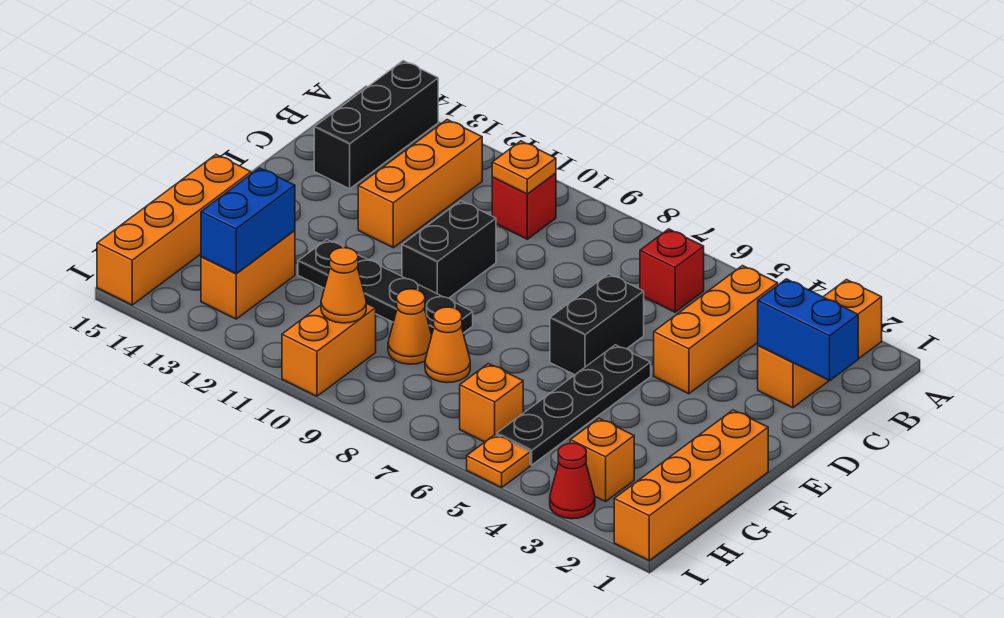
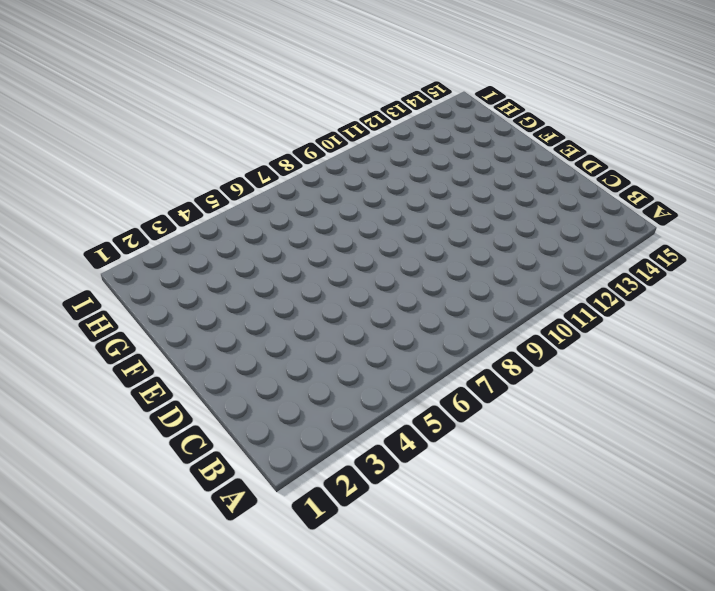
none -> orange 1x3 brick [758,280,882,408]
none -> black 1x3 brick [314,61,438,189]
none -> orange 1x3 brick [654,266,778,394]

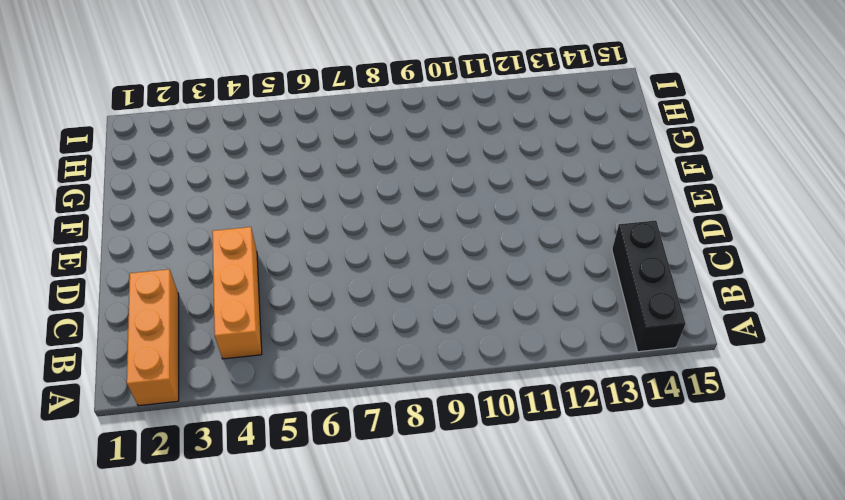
none -> red 1x1 brick [640,229,704,312]
none -> red 1x1 brick [492,173,556,239]
none -> orange 1x3 brick [358,120,482,248]

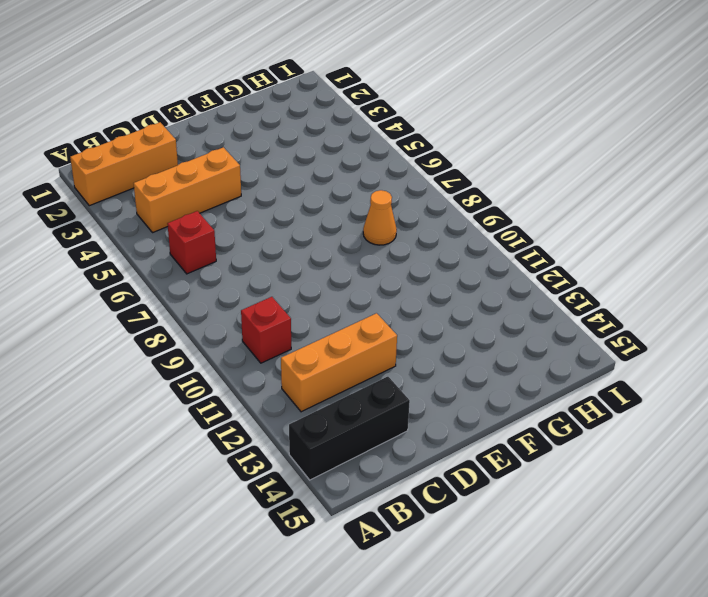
none -> black 1x2 brick [550,274,644,375]
none -> black 1x2 brick [402,201,496,298]
none -> black 1x4 plate [497,345,651,465]

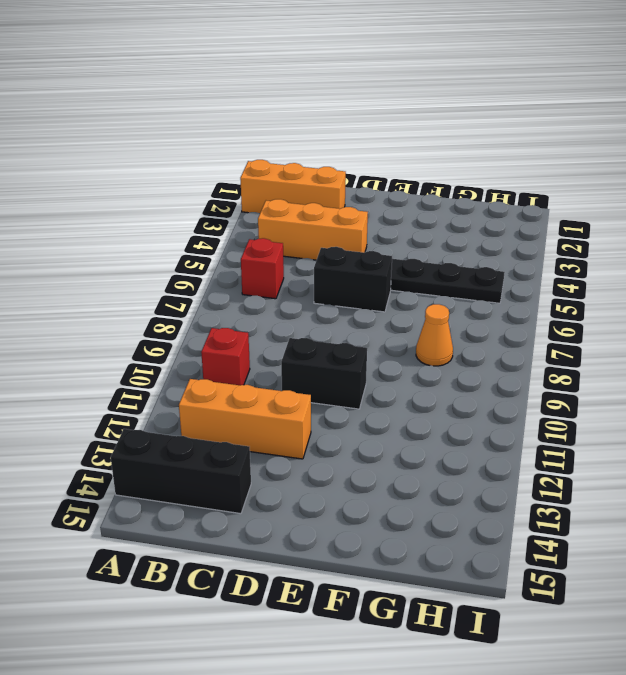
none -> orange 1x4 brick [614,410,768,560]
none -> black 1x4 plate [298,240,473,335]
none -> orange 1x4 brick [97,155,251,305]

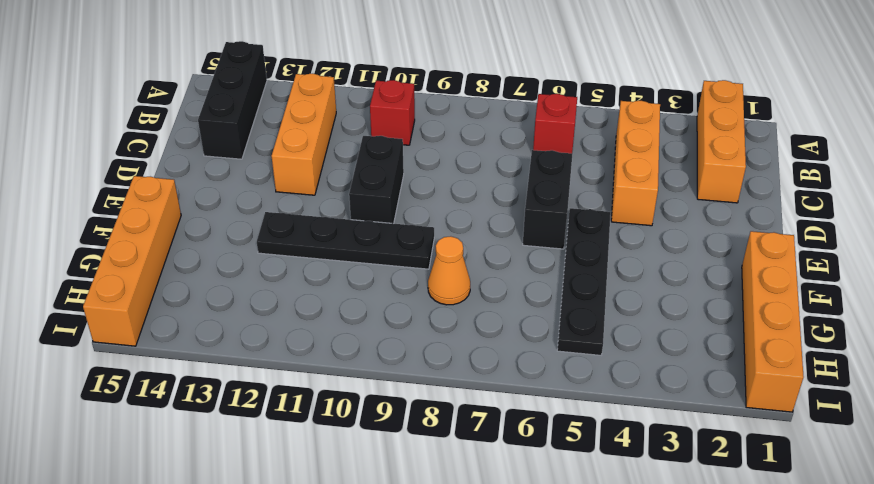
none -> orange 1x1 cone [388,289,432,364]
none -> orange 1x2 brick [201,231,295,319]
none -> orange 1x1 brick [570,418,634,502]

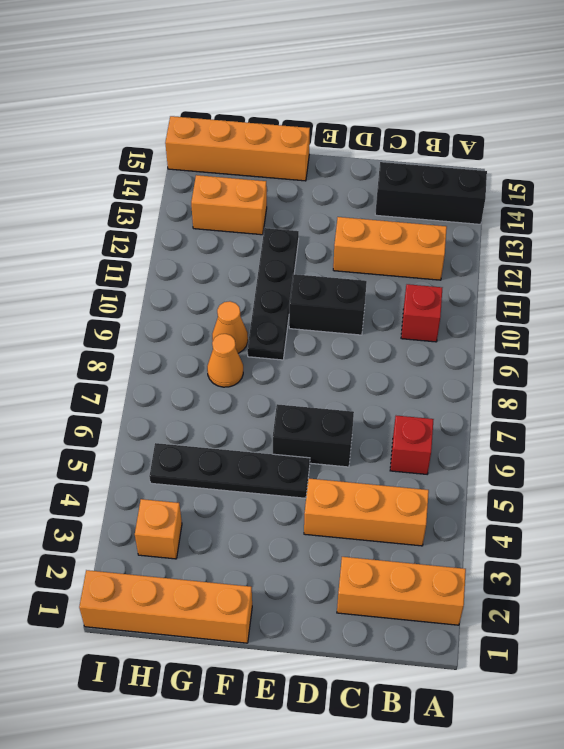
none -> orange 1x1 brick [460,364,523,442]
none -> orange 1x2 brick [282,303,376,396]
none -> red 1x1 cone [550,443,595,519]

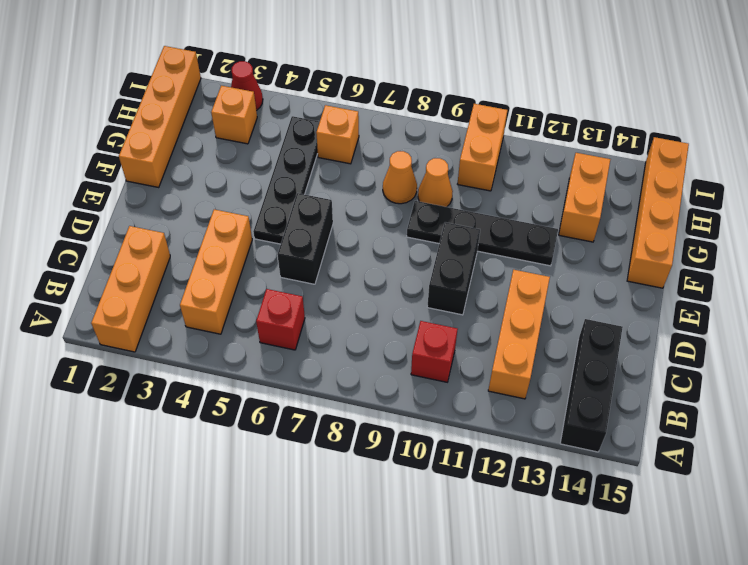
none -> orange 1x1 plate [467,435,530,488]
none -> orange 1x1 plate [492,141,556,194]
none -> blue 1x2 brick [758,279,858,381]

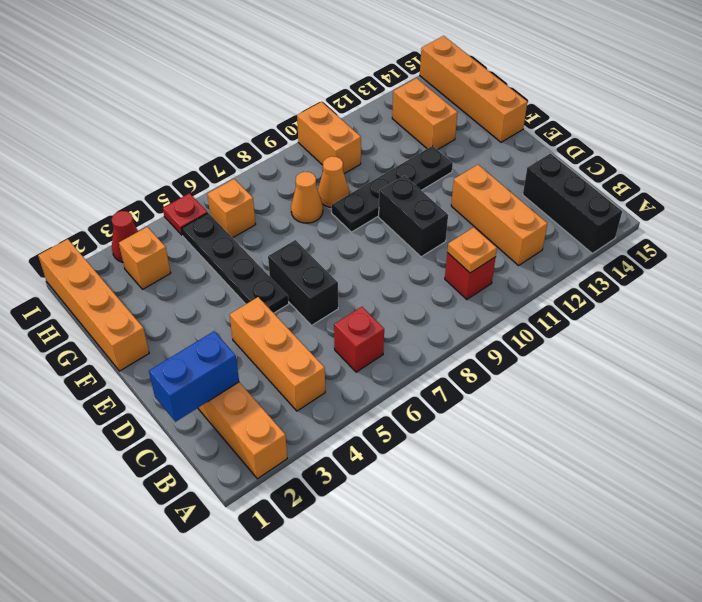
red 1x1 plate [163,193,208,235] -> orange 1x1 plate [467,435,530,488]
none -> blue 1x2 brick [201,168,295,274]
none -> orange 1x1 cone [321,248,366,323]

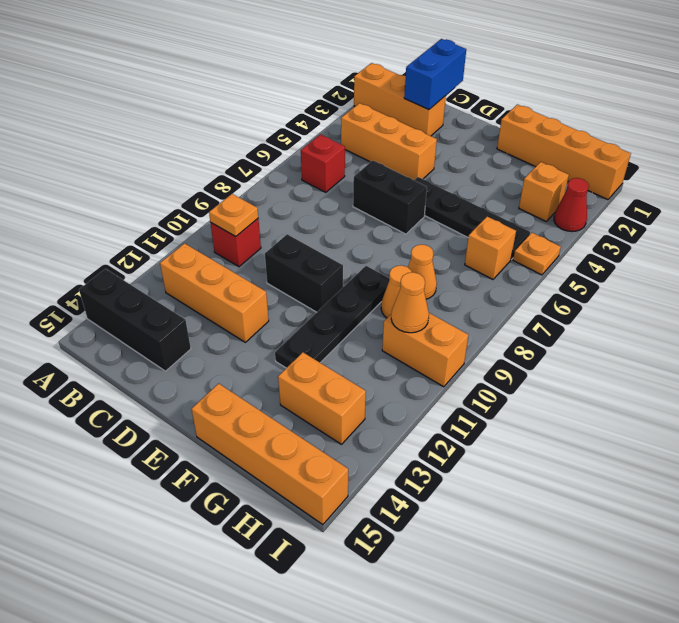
none -> blue 1x2 brick [201,168,295,274]

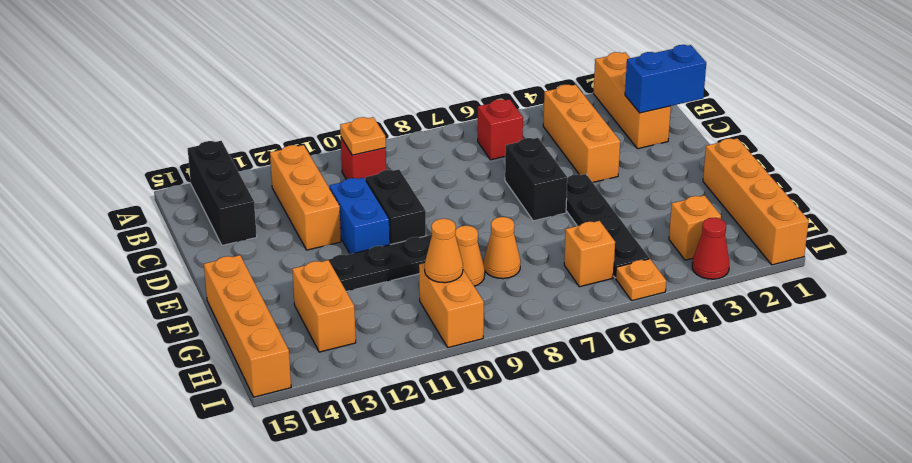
blue 1x2 brick [330,178,390,254] -> blue 1x2 brick moved to [201,168,295,274]

